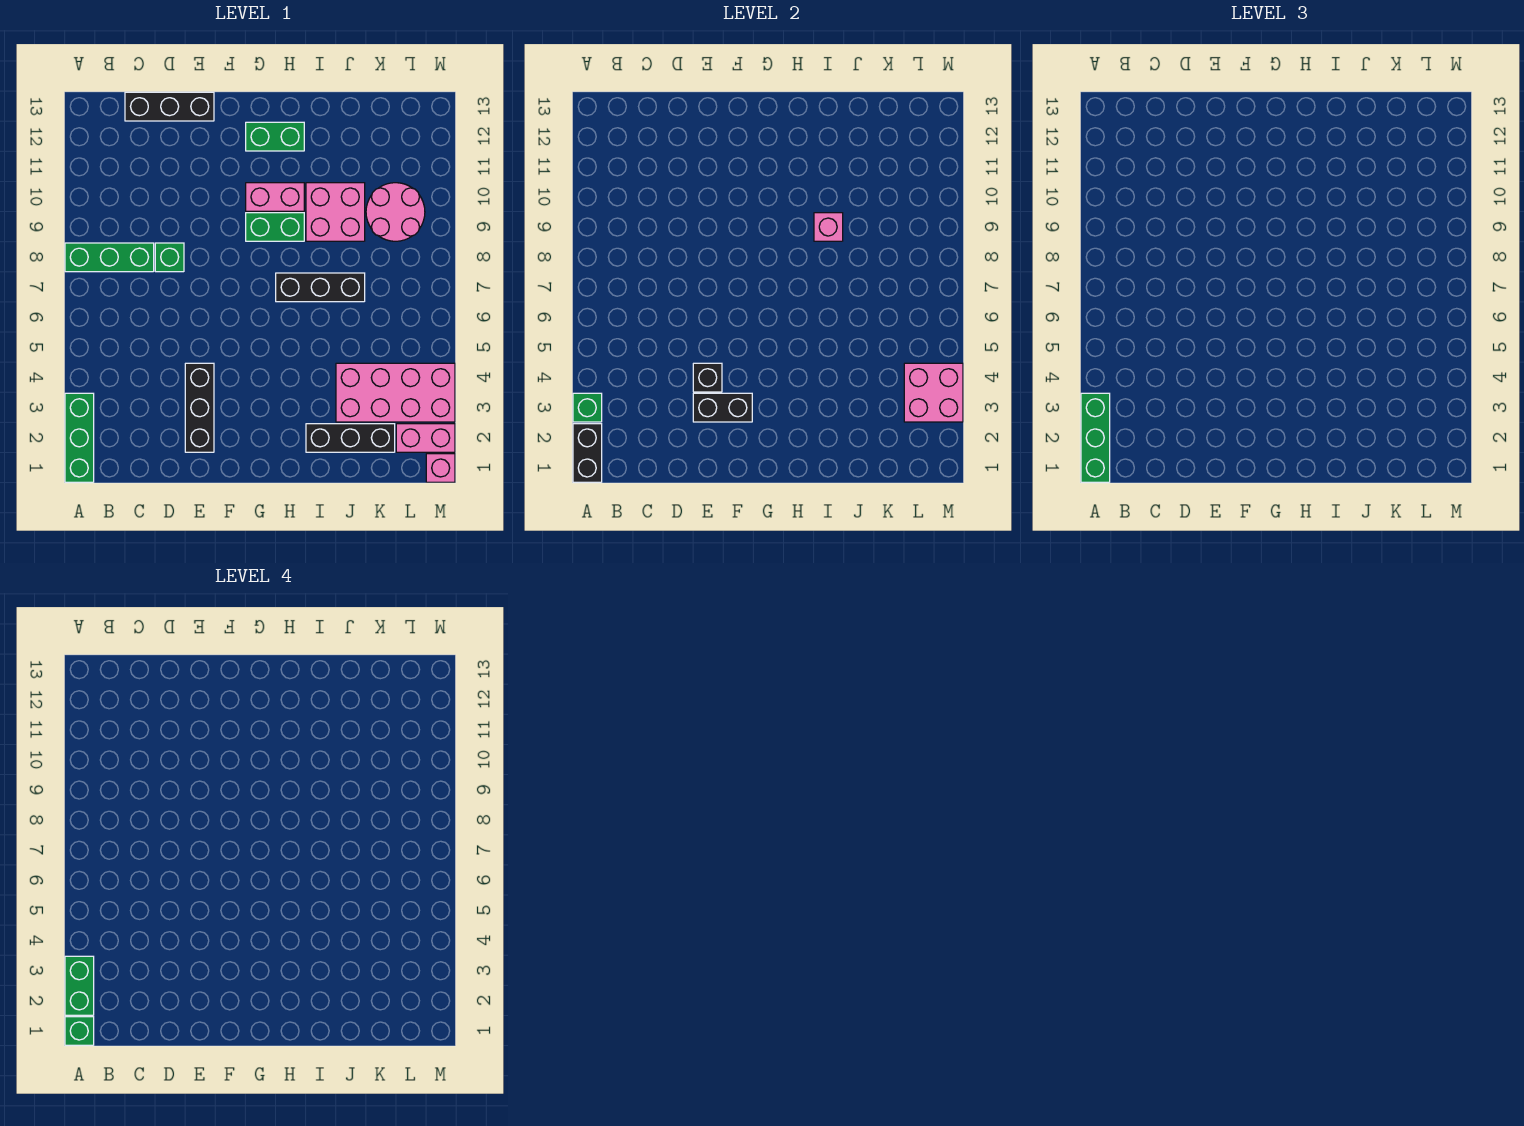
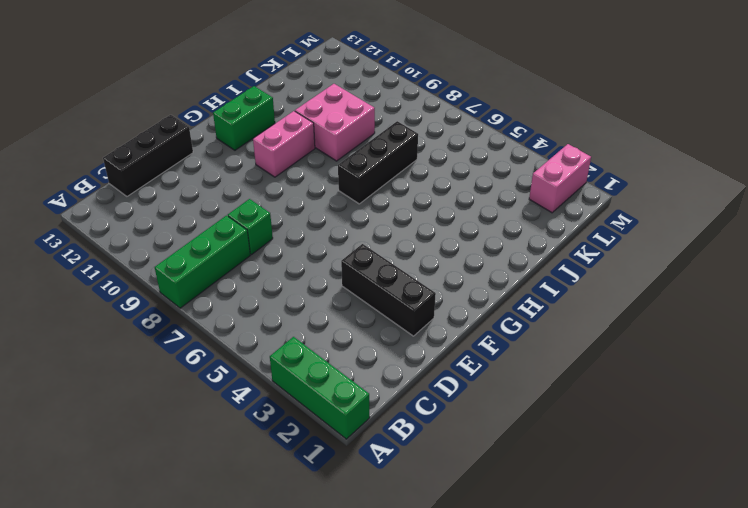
none -> green 1x2 brick [246,213,304,241]
none -> black 1x3 brick [306,424,395,452]
none -> pink 2x4 brick [336,363,455,422]

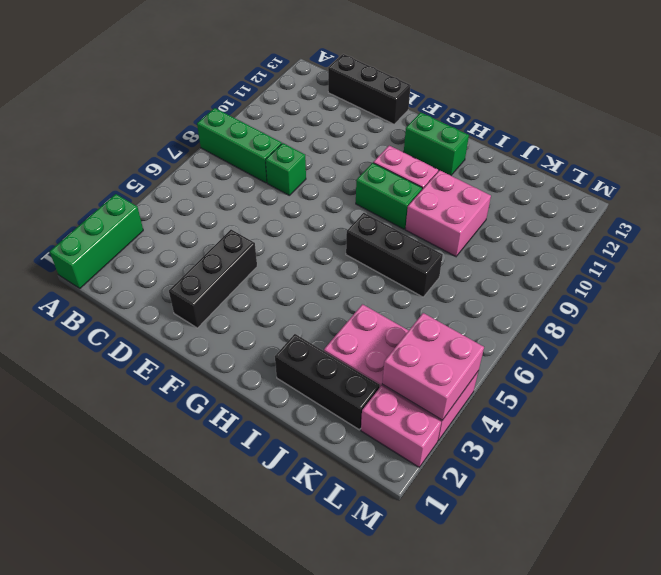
none -> pink 2x2 round brick [366,183,425,241]
none -> pink 1x1 brick [426,454,455,482]
none -> black 1x2 brick [573,424,602,482]

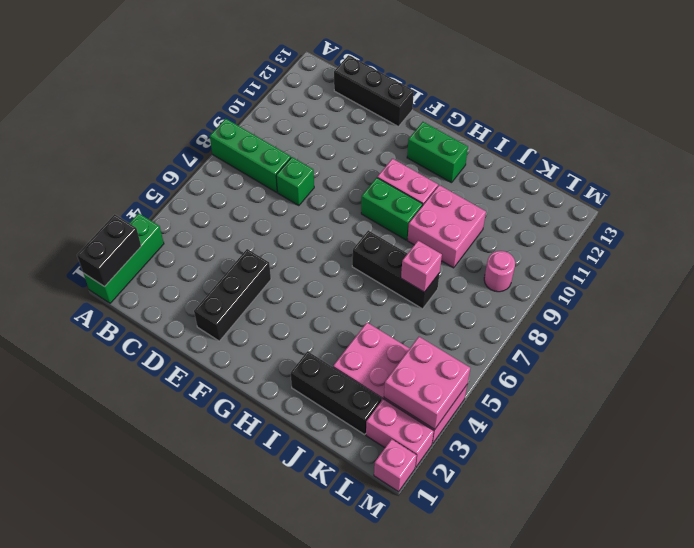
pink 1x1 brick [401,241,442,292] -> pink 1x1 brick moved to [814,213,843,241]
pink 1x1 round brick [484,251,515,292] -> pink 2x2 round brick [366,183,425,241]
none -> green 1x1 brick [573,393,602,422]
none -> black 1x2 brick [693,393,752,422]
none -> black 1x1 brick [693,363,722,392]

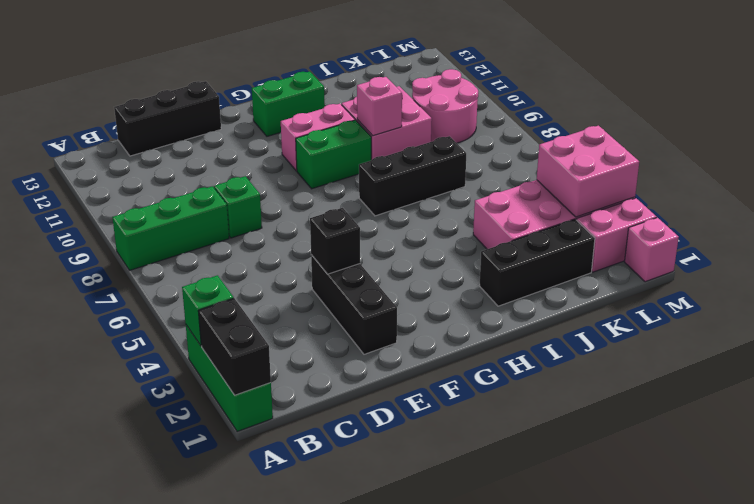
none -> black 1x2 brick [693,393,752,422]
none -> green 1x3 brick [1081,393,1110,482]
none -> green 1x1 brick [65,1017,94,1045]

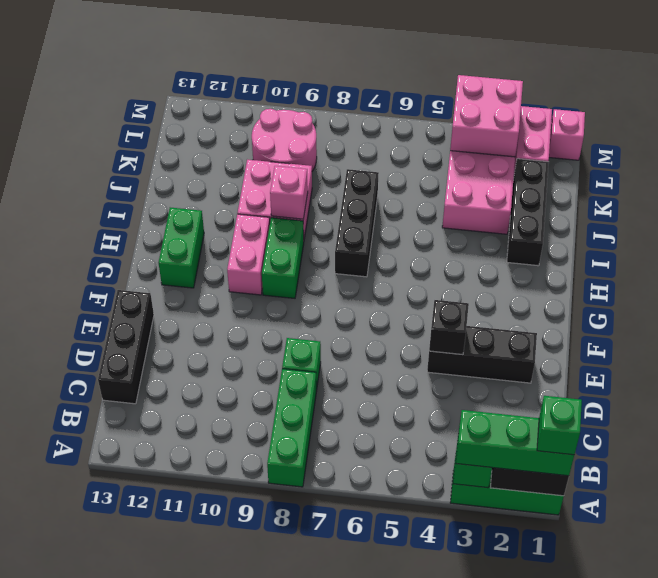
none -> black 1x2 brick [693,393,752,422]
none -> green 1x2 brick [65,956,94,1015]

